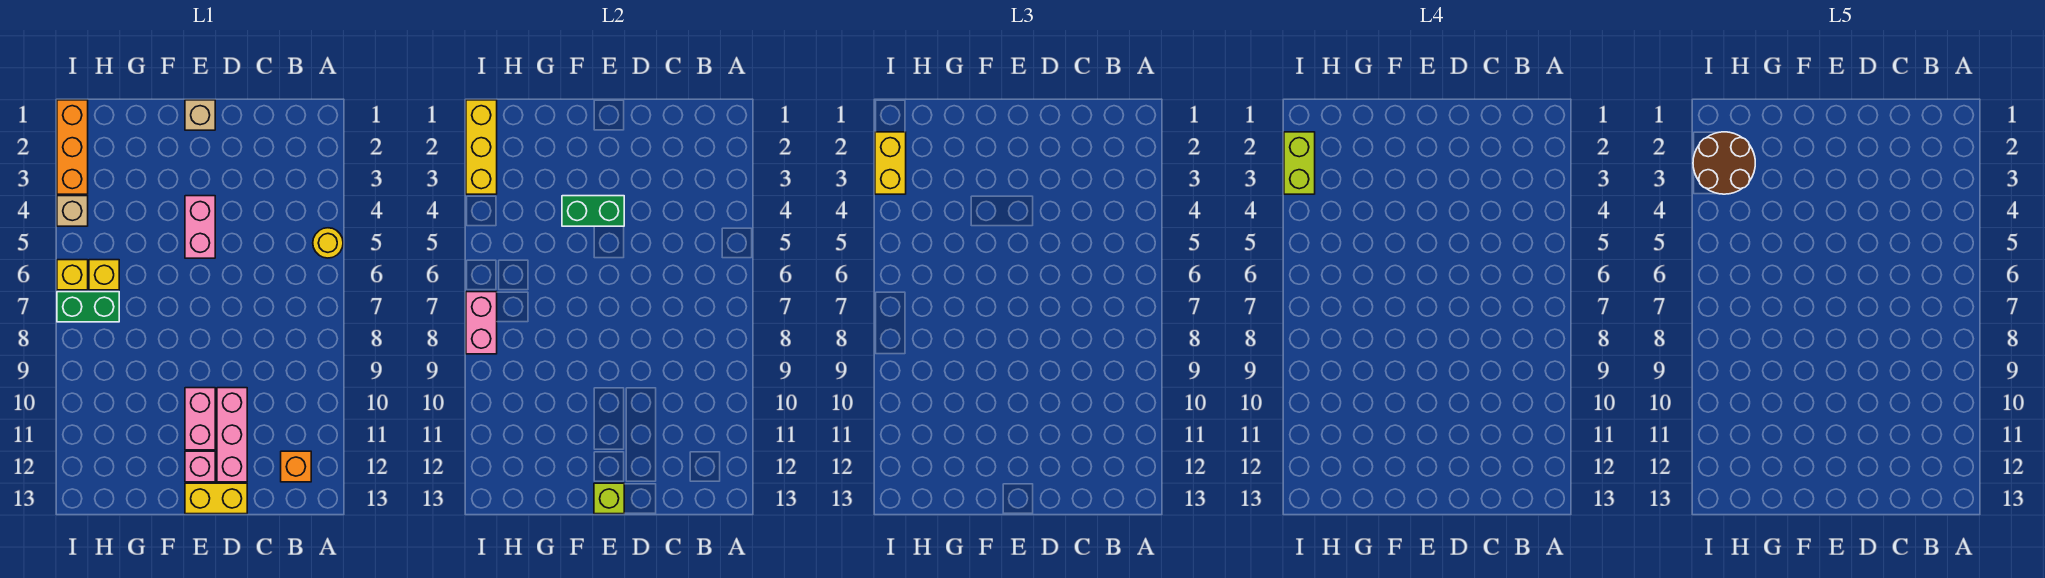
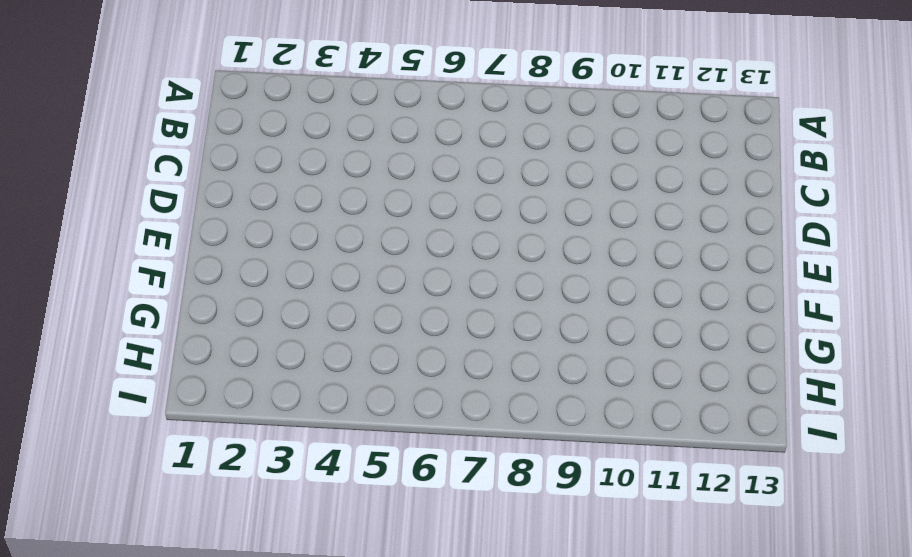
none -> yellow 1x1 round brick [313,228,343,258]
none -> orange 1x1 brick [281,451,311,482]
none -> pink 1x3 brick [217,388,247,482]

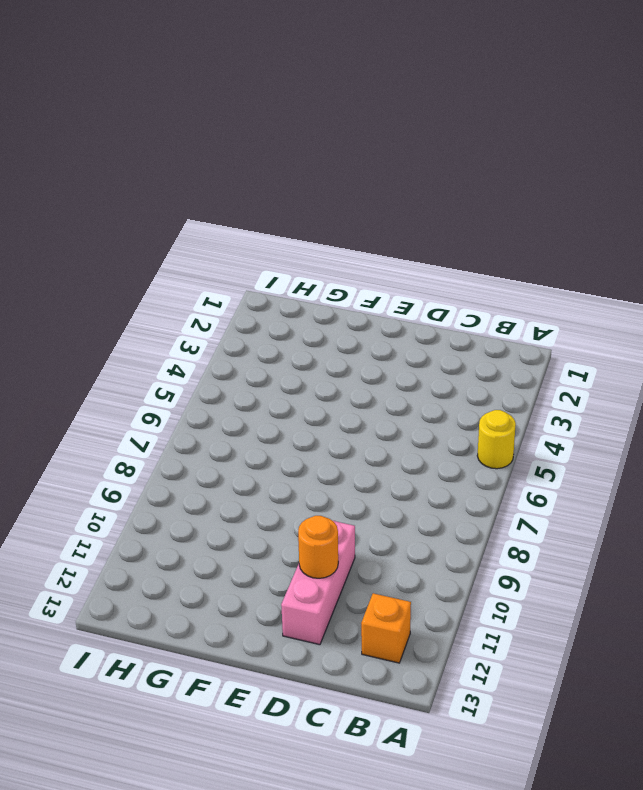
orange 1x1 round brick [298,516,338,578] -> none
none -> yellow 1x2 brick [185,483,247,514]
none -> tan 1x1 brick [185,100,215,130]
none -> pink 1x2 brick [185,196,215,258]

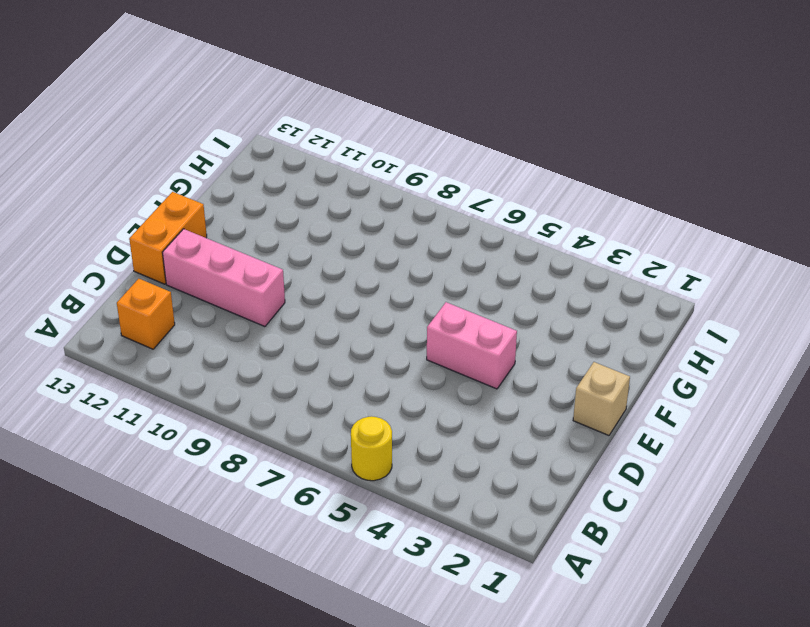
orange 1x2 brick [129,192,207,284] -> yellow 1x2 brick [185,483,247,514]
none -> pink 1x2 brick [185,388,215,450]
none -> pink 1x1 brick [185,451,215,482]
none -> yellow 1x1 brick [89,260,119,290]

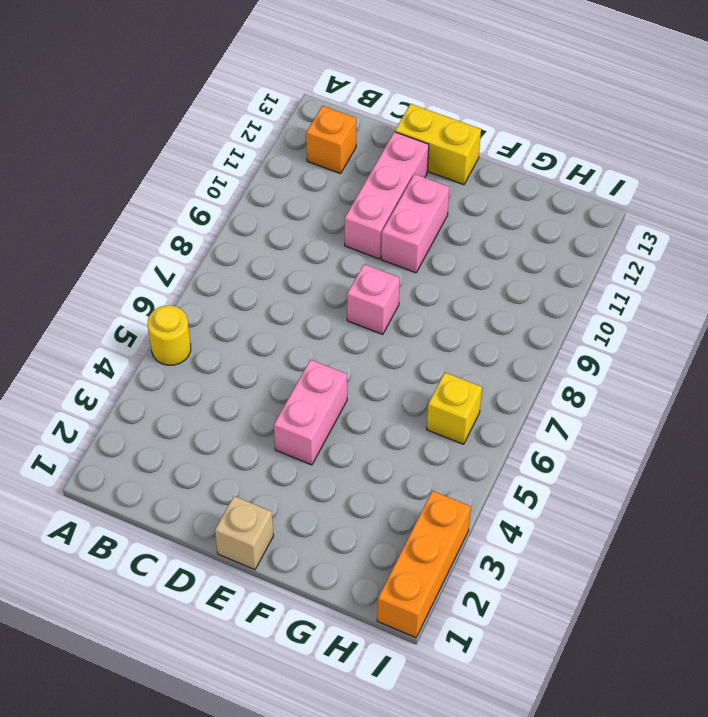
pink 1x1 brick [347,264,400,335] -> pink 1x1 brick moved to [185,451,215,482]
none -> green 1x2 brick [57,292,119,322]
none -> tan 1x1 brick [57,196,88,226]
none -> yellow 1x1 brick [57,260,88,290]

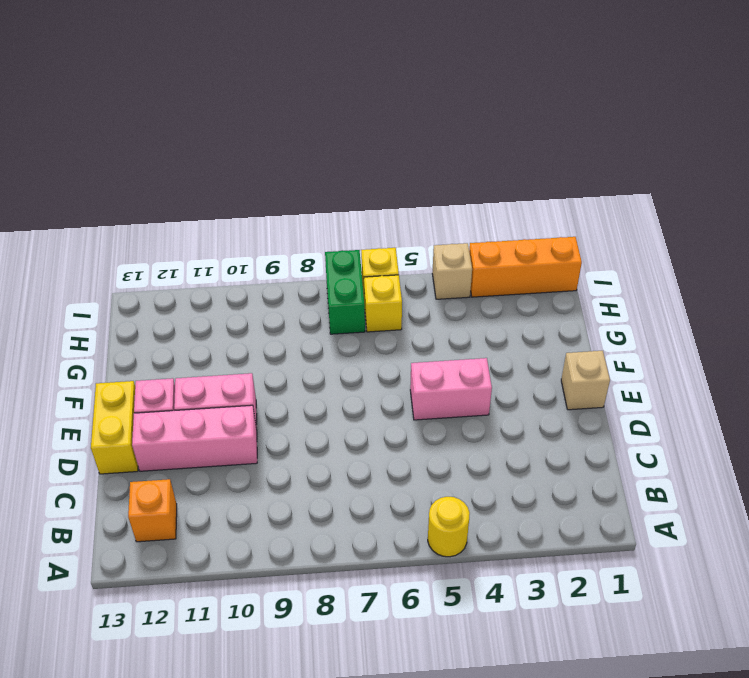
none -> green 1x2 brick [562,196,624,226]
none -> lime 1x1 brick [594,483,624,514]
none -> yellow 1x3 brick [466,100,497,194]

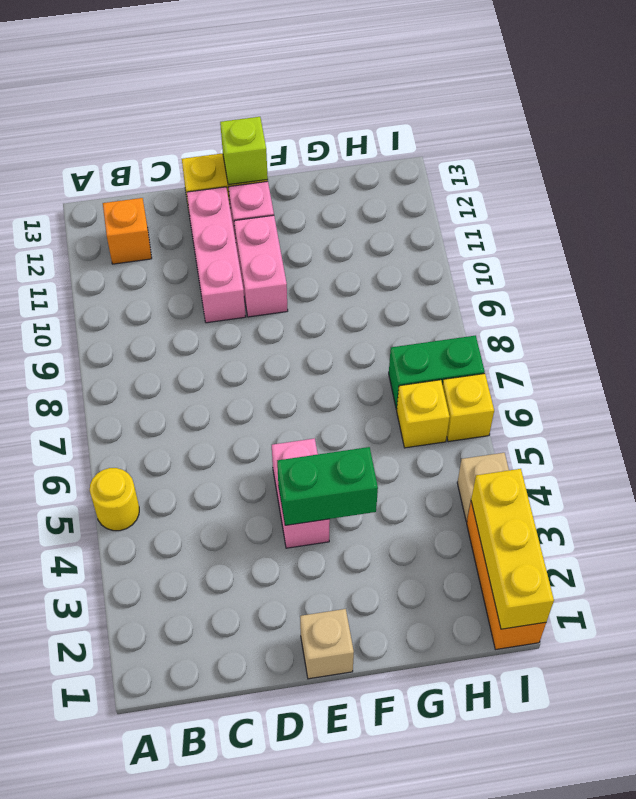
none -> pink 1x2 brick [466,292,497,354]
none -> yellow 1x2 brick [875,132,906,194]
none -> lime 1x2 brick [1284,132,1315,194]

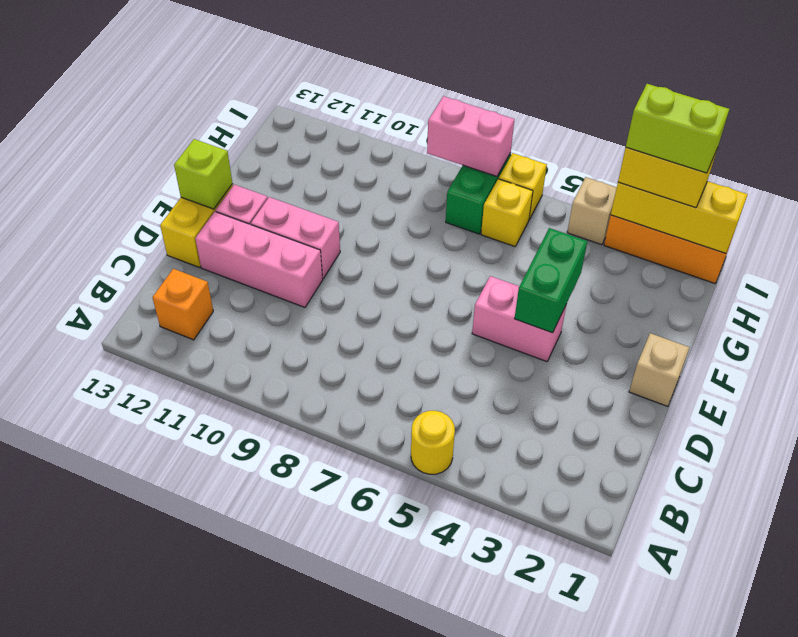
none -> brown 2x2 round brick [1693,132,1755,194]

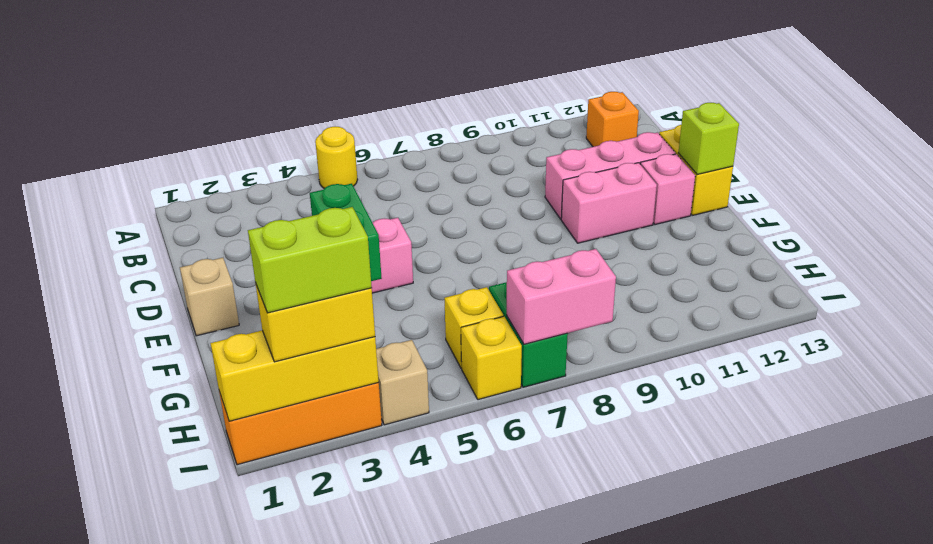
none -> brown 2x2 round brick [1693,132,1755,194]

